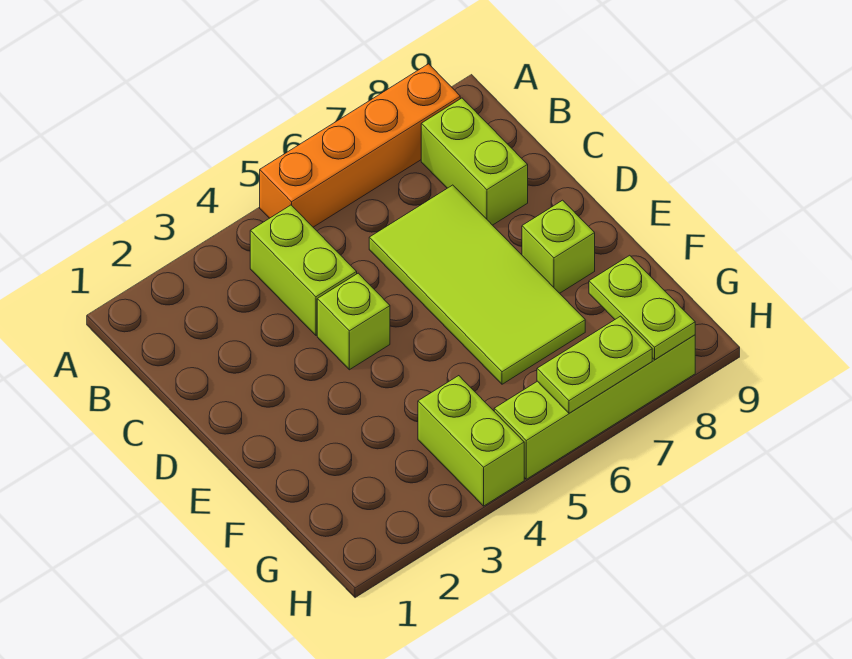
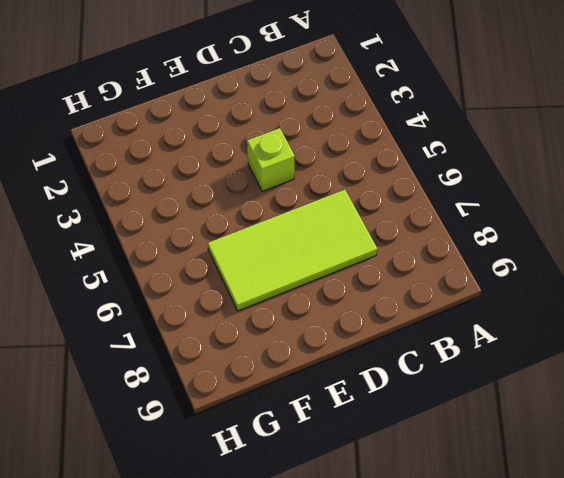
none -> orange 1x4 brick [260,64,460,227]
none -> lime 1x2 brick [250,205,357,335]

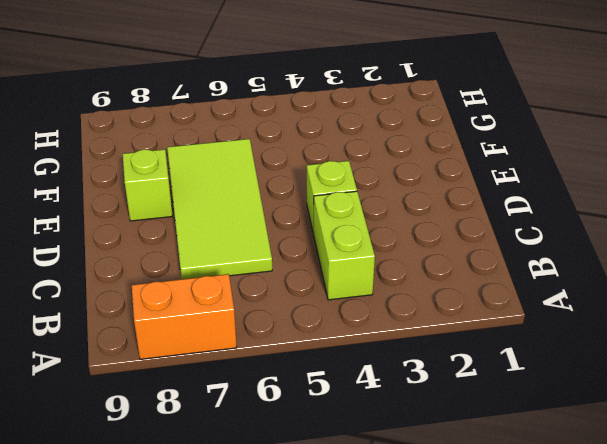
orange 1x2 brick [132,274,237,359] -> orange 1x4 brick [260,64,460,227]
none -> lime 1x2 brick [421,98,528,225]
none -> lime 1x2 brick [418,376,524,506]

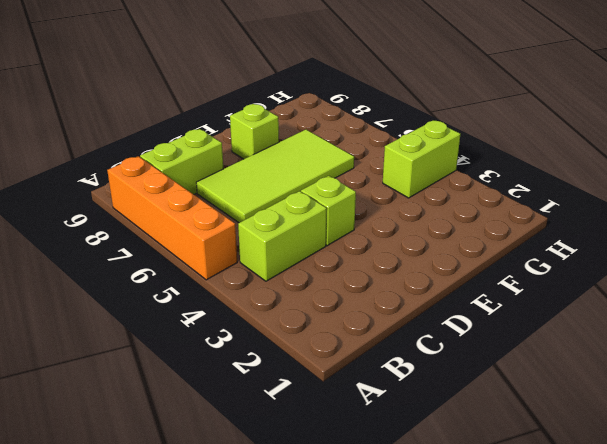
none -> lime 1x4 brick [494,335,695,479]
none -> lime 1x2 plate [589,255,695,360]

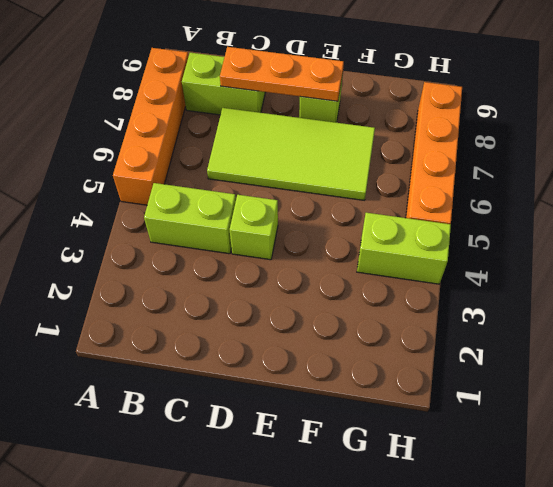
orange 1x3 plate [220,47,344,101] -> none
orange 1x4 brick [406,82,462,224] -> lime 1x4 brick [494,335,695,479]
none -> lime 1x2 plate [589,255,695,360]
none -> lime 1x2 plate [537,316,652,413]

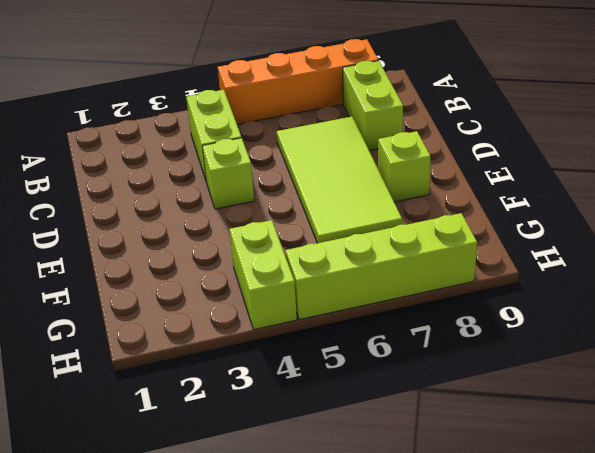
none -> lime 1x2 plate [589,255,695,360]
none -> lime 1x2 plate [537,316,652,413]

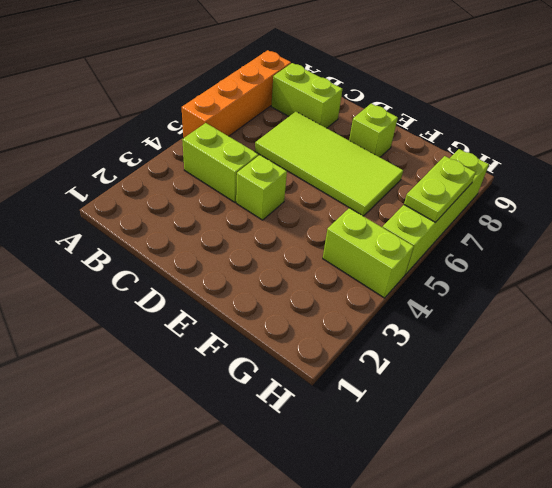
none -> lime 1x2 plate [589,255,695,360]

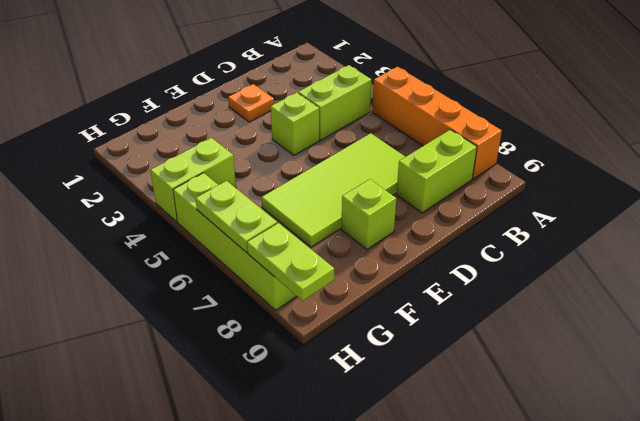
orange 1x1 plate [228,84,274,122] -> none
lime 1x2 plate [247,223,334,301] -> lime 1x2 plate turned to [589,255,695,360]

